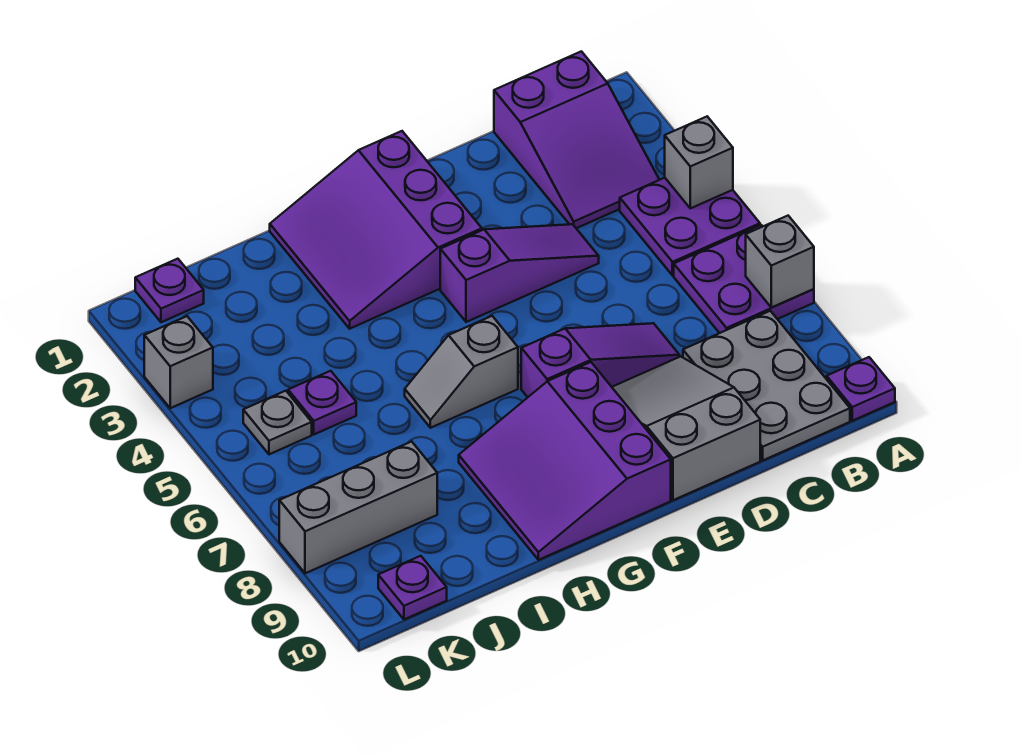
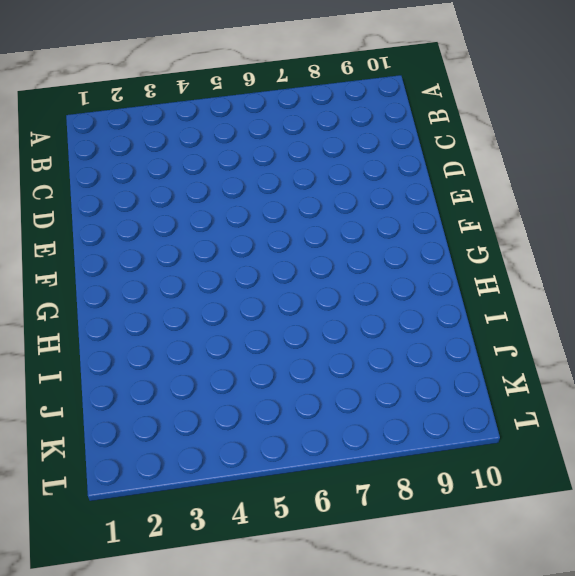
none -> purple 2x2 plate [620,178,760,276]
none -> purple 2x2 plate [674,225,814,333]
none -> purple 1x1 plate [827,357,895,421]

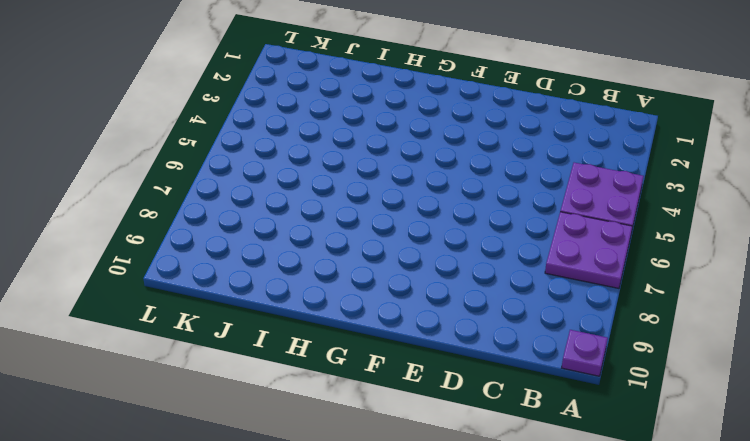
none -> purple 2x3 slope [494,51,659,228]
none -> grey 2x3 plate [683,311,850,460]
none -> purple 1x3 slope [440,224,599,322]

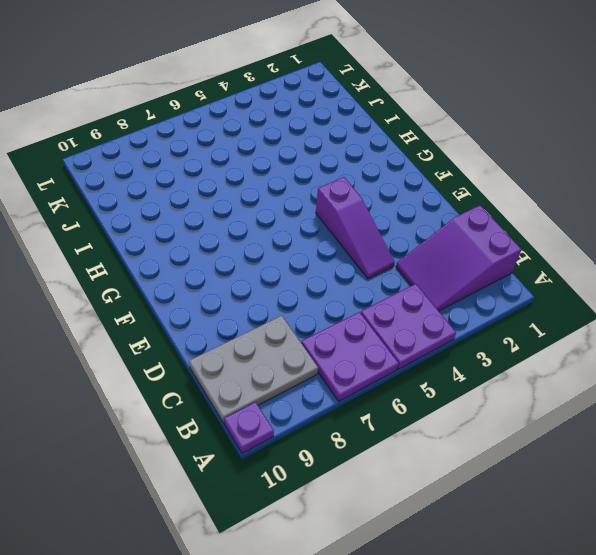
none -> purple 1x3 slope [521,323,679,397]
none -> grey 2x3 slope [612,357,760,500]
none -> purple 3x3 slope [270,131,482,329]

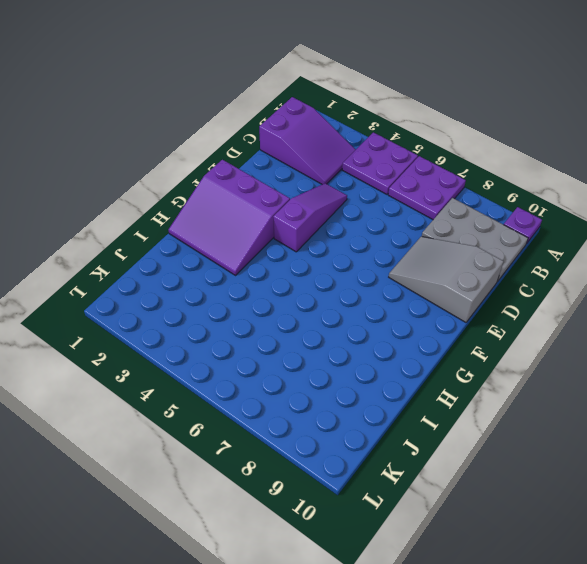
none -> purple 1x3 slope [521,323,679,397]
none -> purple 3x3 slope [459,362,671,560]
none -> grey 1x2 slope [405,316,518,428]

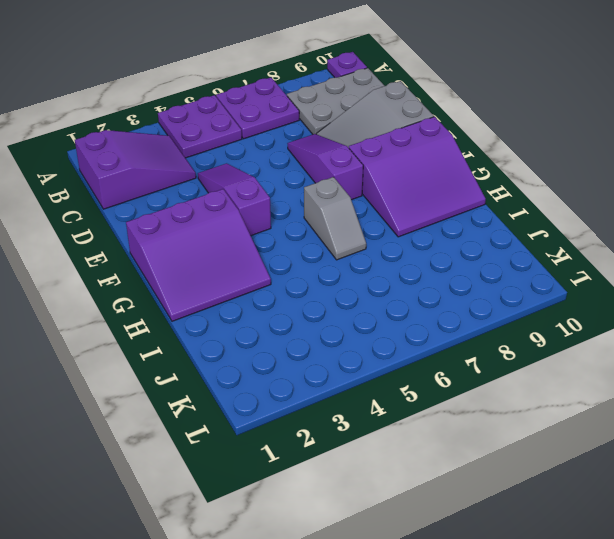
none -> purple 1x1 plate [288,371,356,434]
none -> grey 1x3 brick [279,442,437,573]
none -> purple 1x1 plate [135,259,204,322]

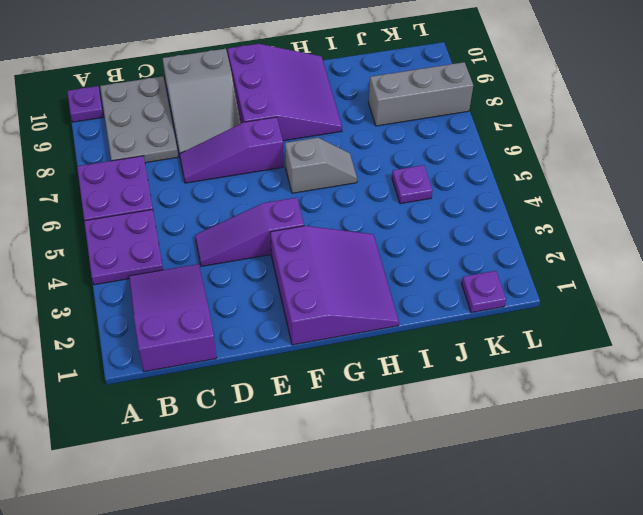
none -> grey 1x1 plate [243,391,312,454]
none -> purple 1x1 plate [378,556,447,619]
none -> grey 1x1 brick [144,316,213,408]

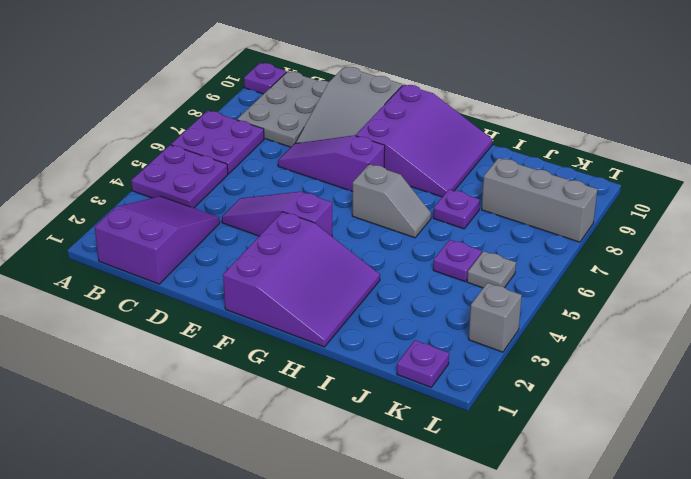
purple 1x1 plate [433,189,480,229] -> purple 1x1 plate moved to [378,556,447,619]
none -> grey 1x1 brick [665,117,733,208]
none -> grey 1x1 brick [746,216,814,307]

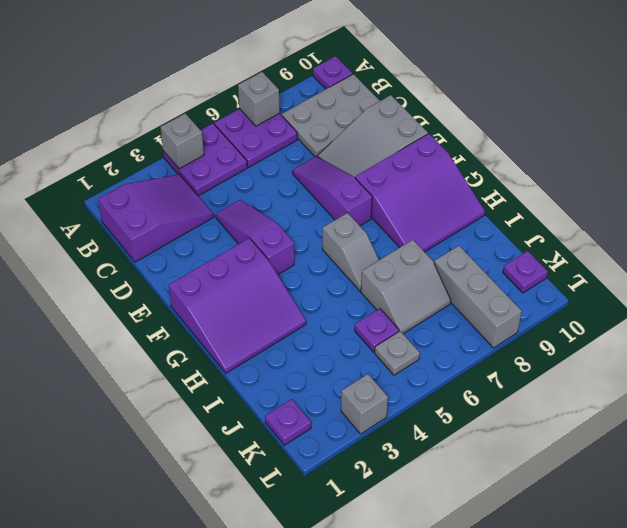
grey 2x2 slope [361,240,451,334] -> none

